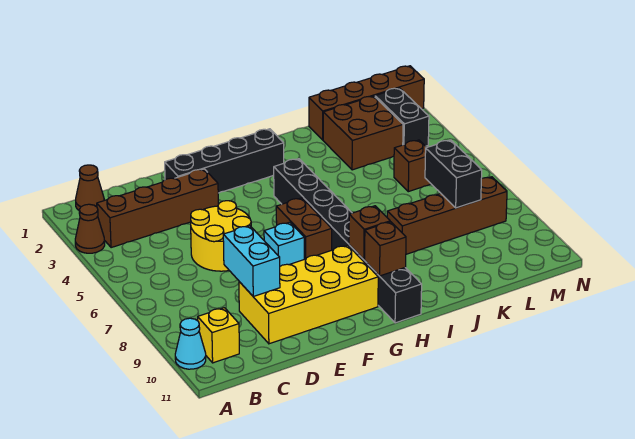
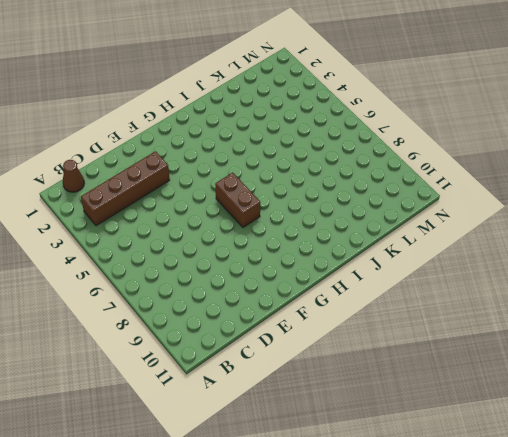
none -> brown 1x1 cone [75,204,105,253]
none -> cyan 1x1 cone [175,318,206,369]
none -> yellow 1x1 brick [198,308,239,363]

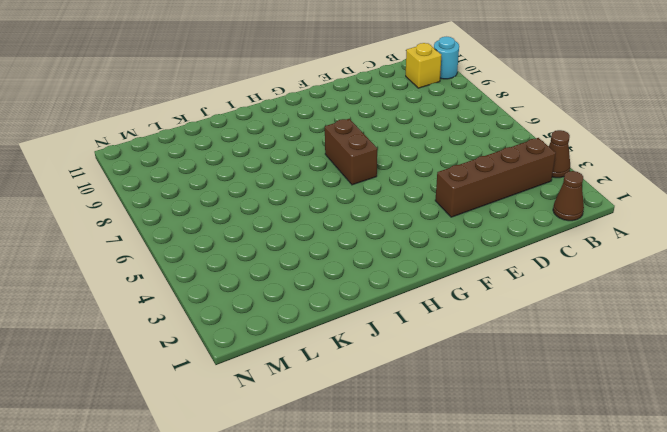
cyan 1x1 round brick [434,37,459,79] -> cyan 1x1 cone [175,318,206,369]
none -> yellow 2x2 round brick [191,201,251,271]
none -> yellow 2x4 brick [239,245,378,344]
none -> black 1x4 brick [165,129,284,193]

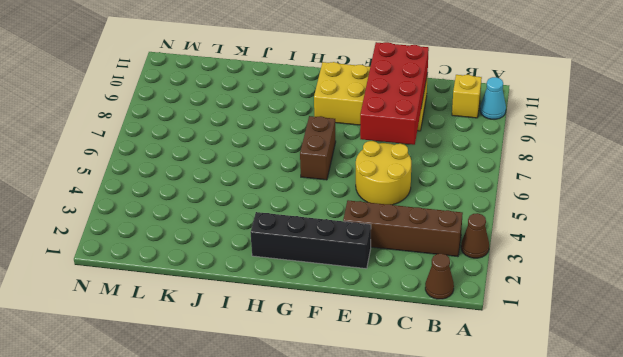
red 2x4 brick [360,42,429,145] -> cyan 1x2 brick [223,226,280,297]
none -> cyan 1x1 brick [264,222,304,266]
none -> black 1x8 brick [274,159,422,323]
none -> brown 1x4 brick [387,177,507,254]

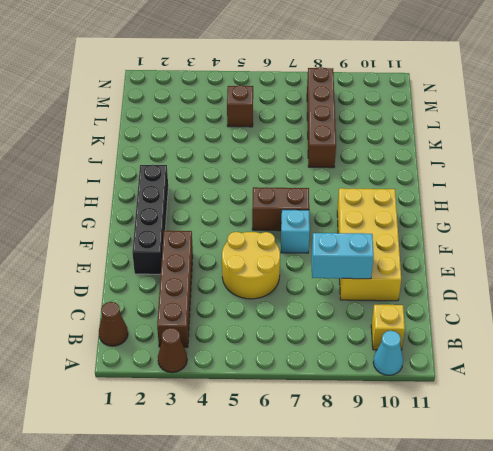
none -> black 1x8 brick [274,159,422,323]
none -> brown 1x4 brick [309,66,424,140]
none -> brown 2x2 brick [323,96,403,170]

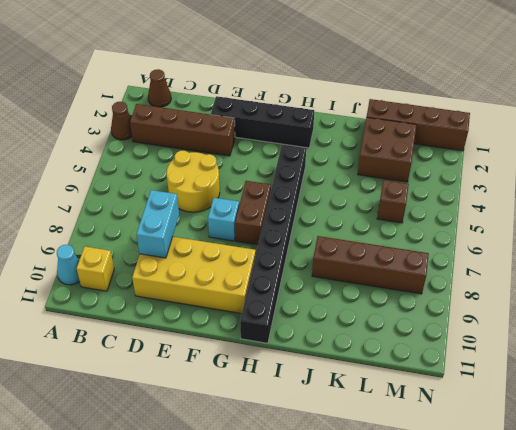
none -> black 1x2 brick [375,88,429,146]
none -> brown 1x1 brick [349,206,390,260]
none -> brown 1x1 brick [365,222,406,276]

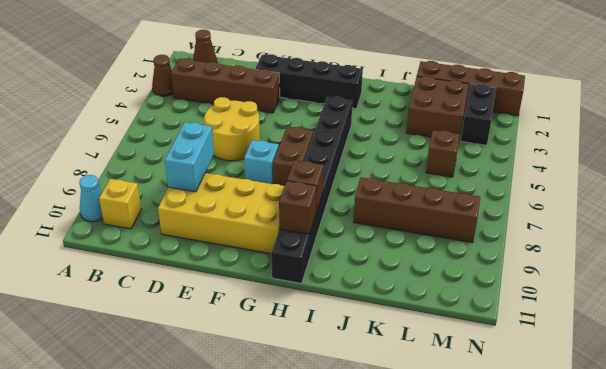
none -> black 1x2 brick [425,140,482,208]

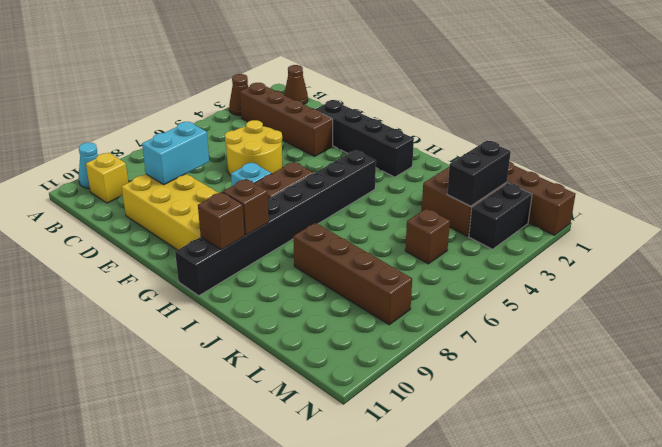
black 1x2 brick [447,141,511,206] -> black 1x2 brick moved to [425,140,482,208]

